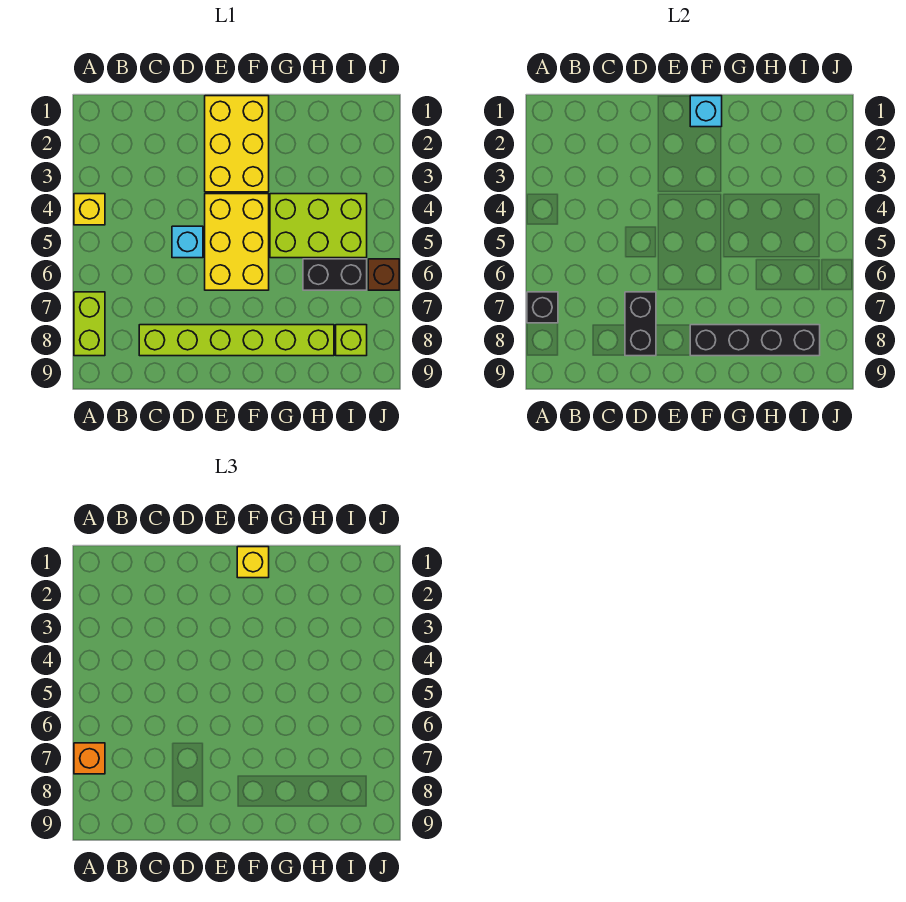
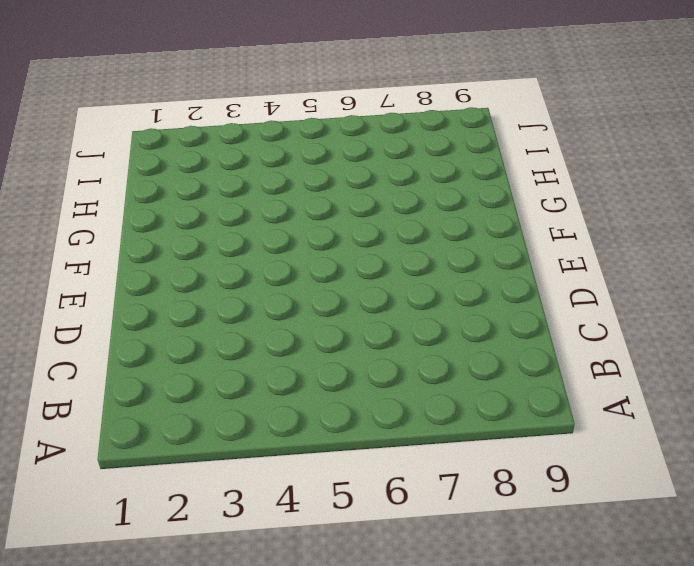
none -> yellow 1x1 brick [74,194,105,225]
none -> lime 1x2 brick [74,292,105,356]
none -> lime 1x6 brick [139,325,334,356]

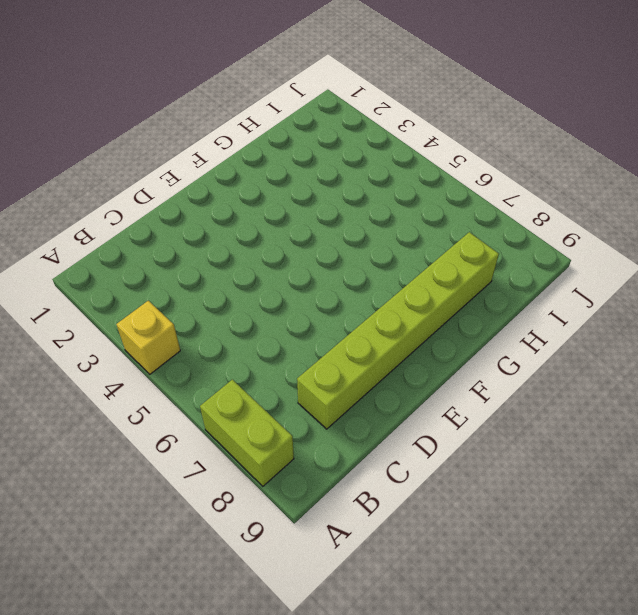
none -> cyan 1x1 brick [172,226,203,258]
none -> yellow 2x3 brick [205,96,269,192]
none -> yellow 2x3 brick [205,194,269,290]

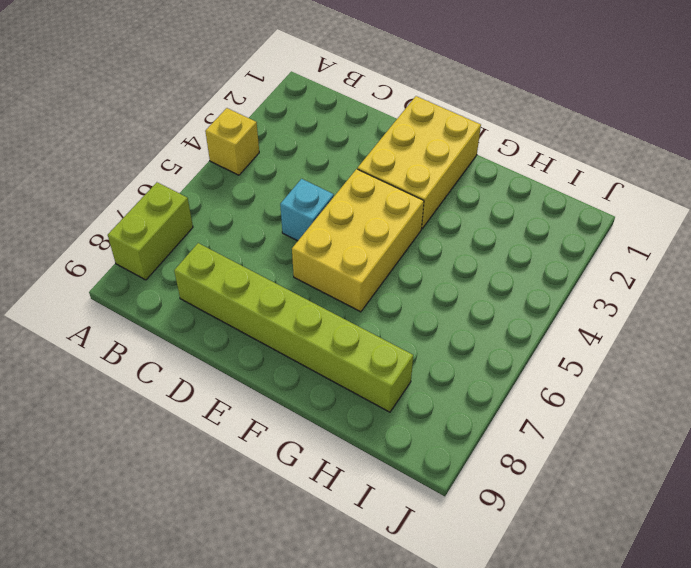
none -> lime 2x3 brick [270,194,367,258]
none -> black 1x2 brick [303,259,367,290]
none -> lime 1x1 brick [336,325,367,356]

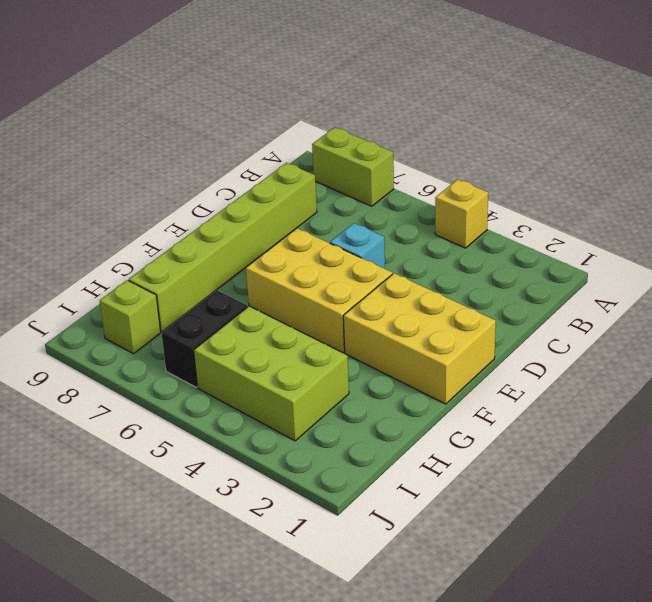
lime 2x3 brick [194,306,349,441] -> lime 2x3 brick turned to [270,194,367,258]
none -> brown 1x1 brick [368,259,399,290]
none -> black 1x1 brick [527,292,558,323]
none -> black 1x2 brick [625,292,656,356]

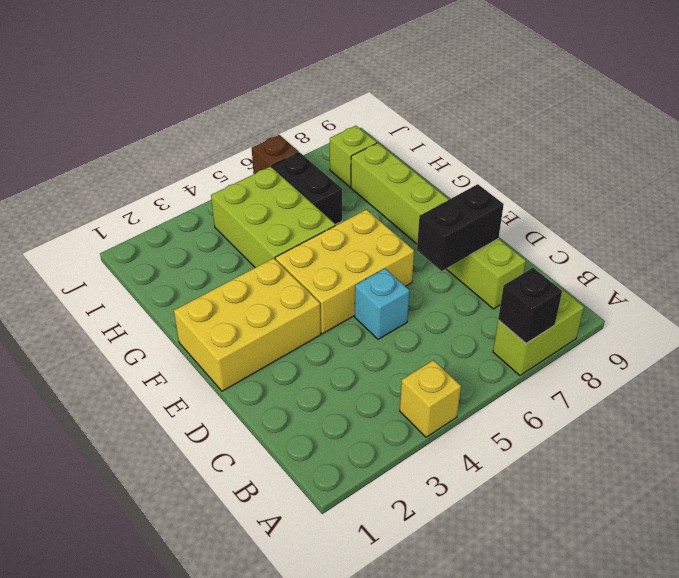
none -> cyan 1x1 brick [690,96,722,127]
none -> black 1x4 brick [690,325,820,356]
none -> orange 1x1 brick [74,743,105,774]

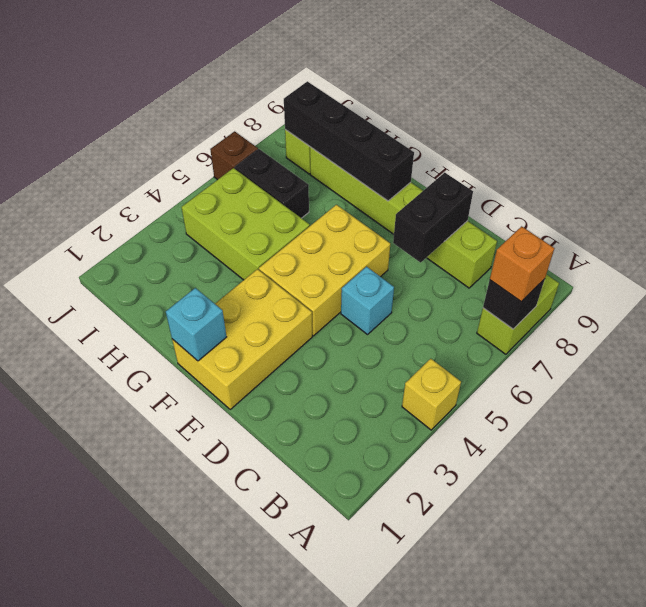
none -> yellow 1x1 brick [237,547,269,578]

